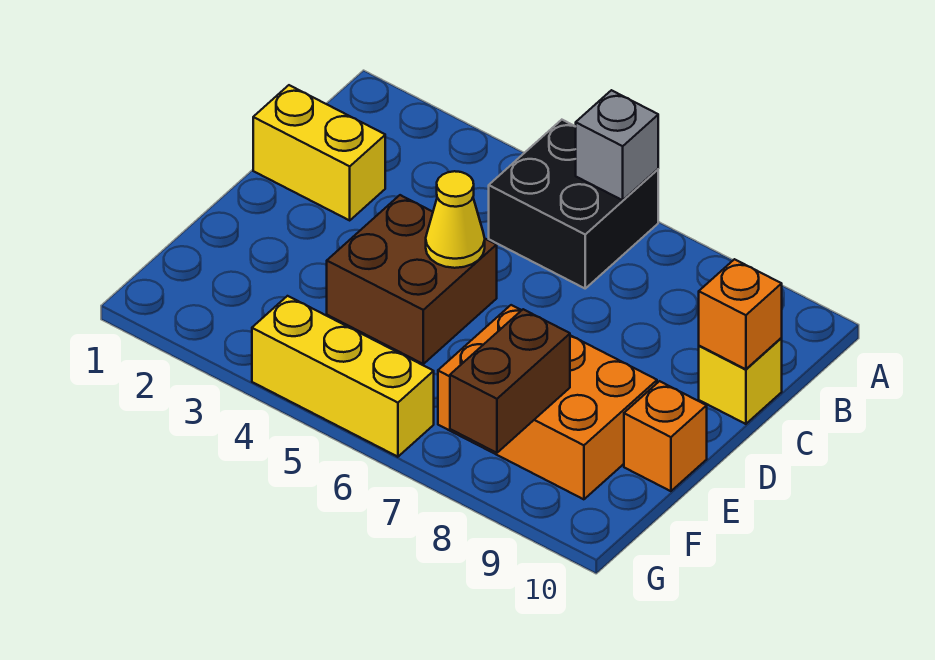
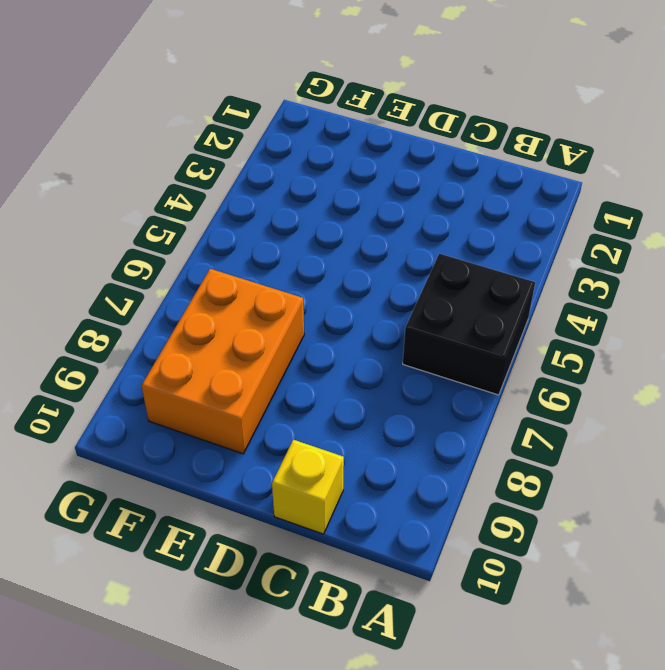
none -> yellow 1x2 brick [253,85,385,220]
none -> brown 2x2 brick [327,195,497,364]

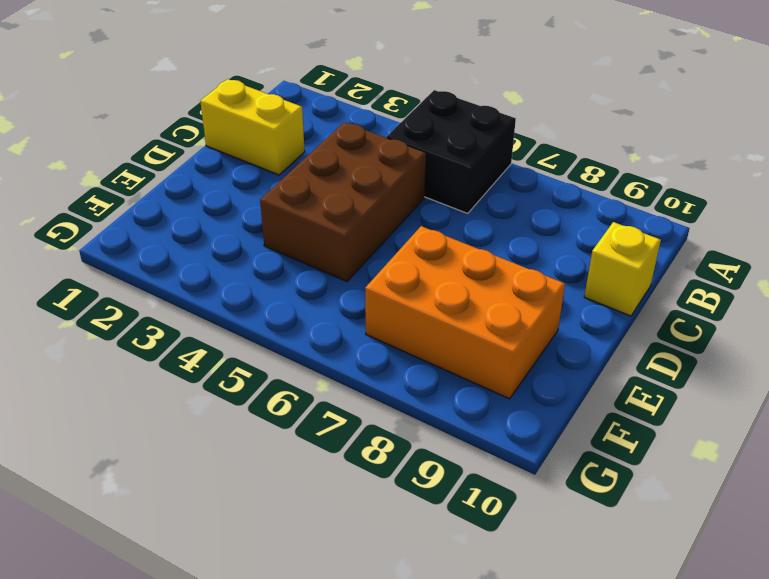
brown 2x3 brick [260,122,426,281] -> brown 2x2 brick [327,195,497,364]
none -> orange 1x1 brick [624,381,707,491]
none -> yellow 1x3 brick [252,296,434,457]

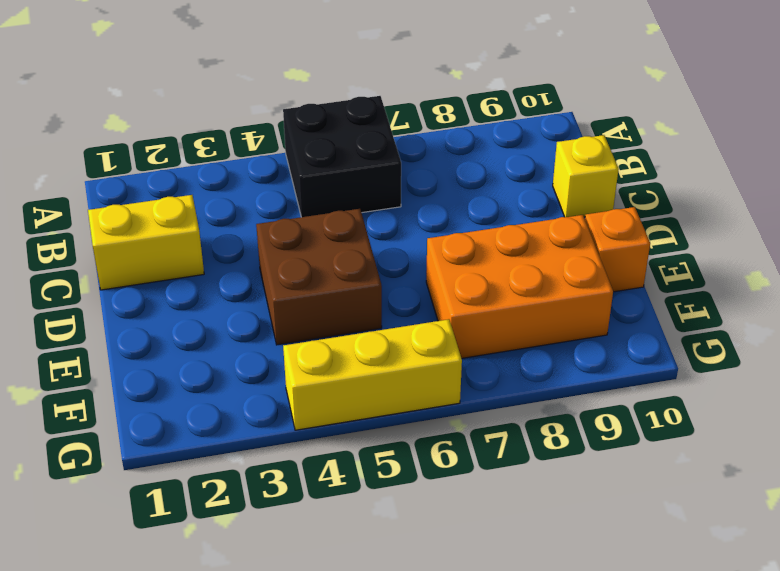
none -> grey 1x1 brick [575,90,658,200]
none -> orange 1x1 brick [699,259,782,369]

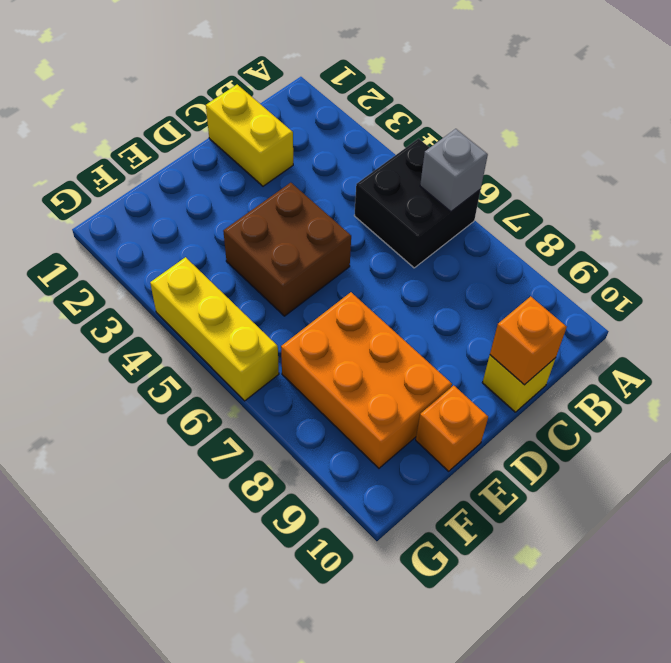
none -> yellow 1x1 cone [426,171,485,268]
none -> brown 1x2 brick [450,309,570,453]

